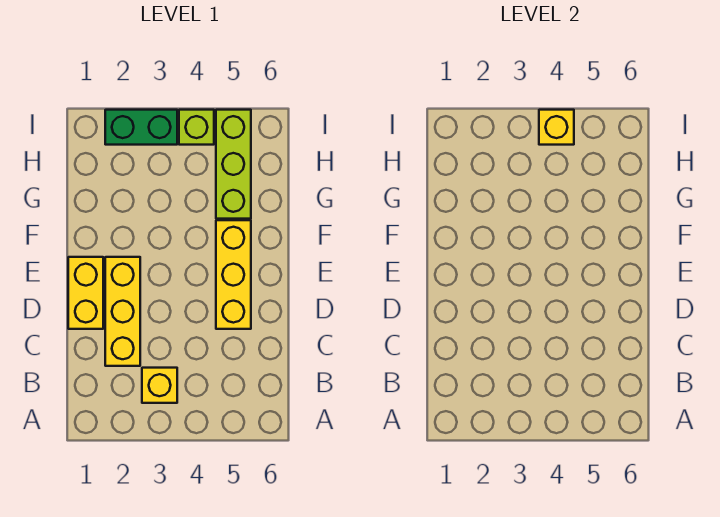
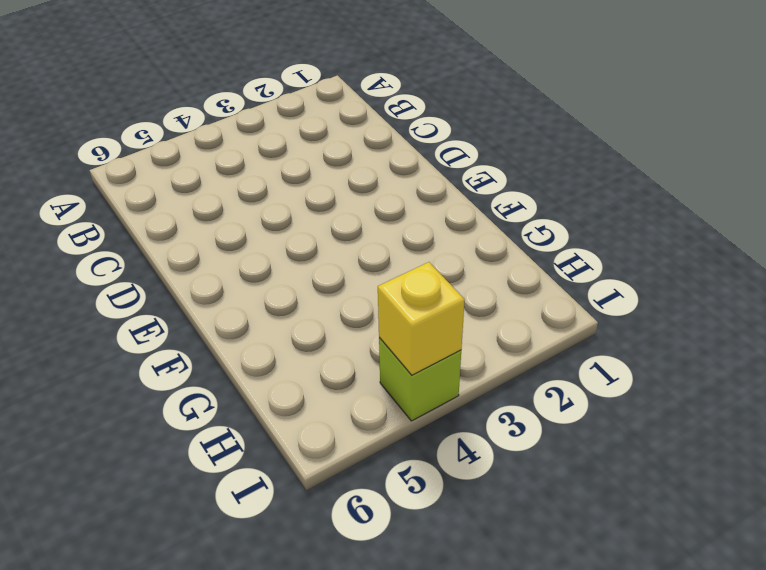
none -> yellow 1x1 brick [142,368,177,403]
none -> yellow 1x3 brick [105,257,140,366]

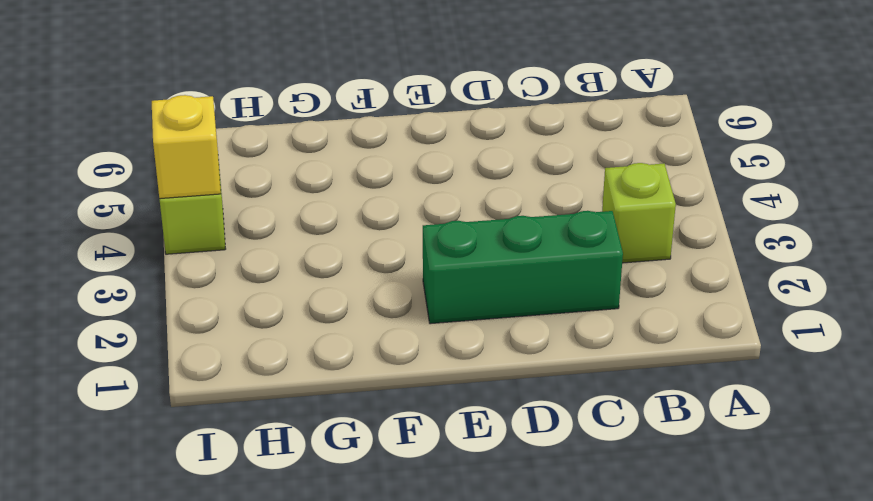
lime 1x1 brick [602,163,676,263] -> yellow 1x1 brick [142,368,177,403]
green 1x3 brick [423,211,623,324] -> yellow 1x3 brick [105,257,140,366]
none -> yellow 1x2 brick [68,257,103,329]
none -> yellow 1x3 brick [216,220,251,329]

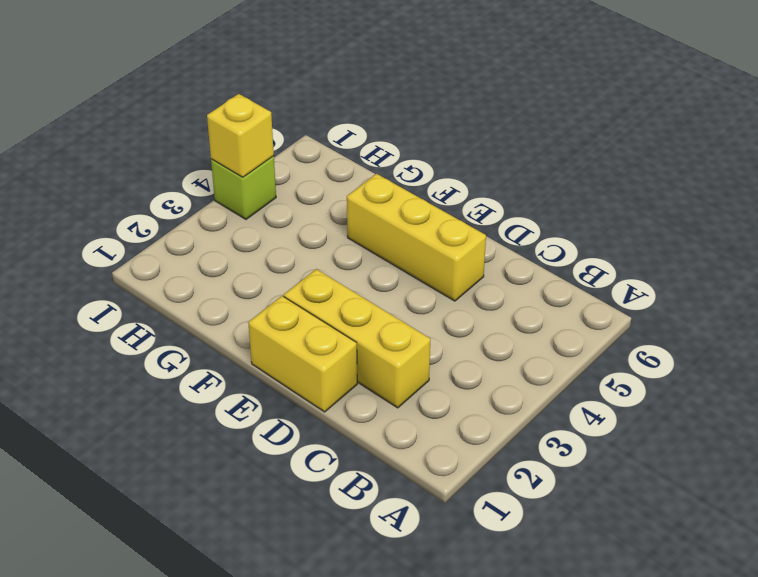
none -> yellow 1x1 brick [142,368,177,403]
none -> lime 1x3 brick [216,110,251,219]

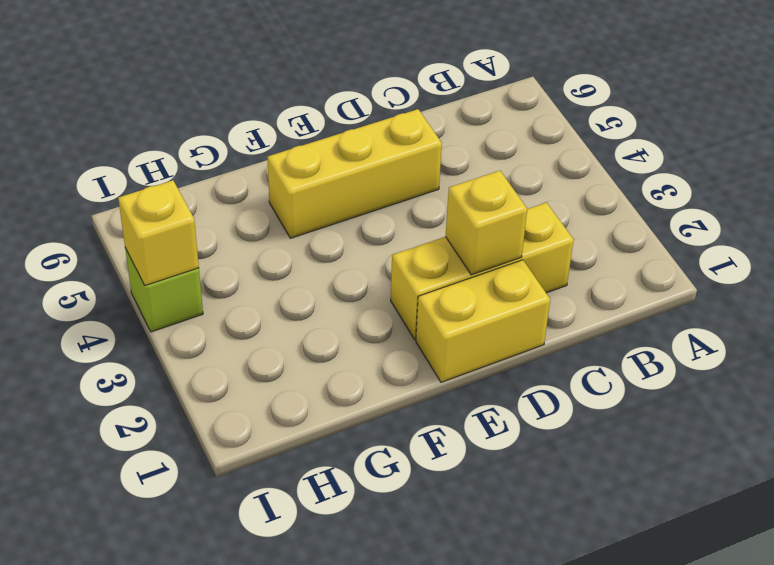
yellow 1x1 brick [446,171,527,275] -> yellow 1x1 brick moved to [142,368,177,403]
none -> lime 1x3 brick [216,110,251,219]
none -> green 1x2 brick [105,110,177,145]

